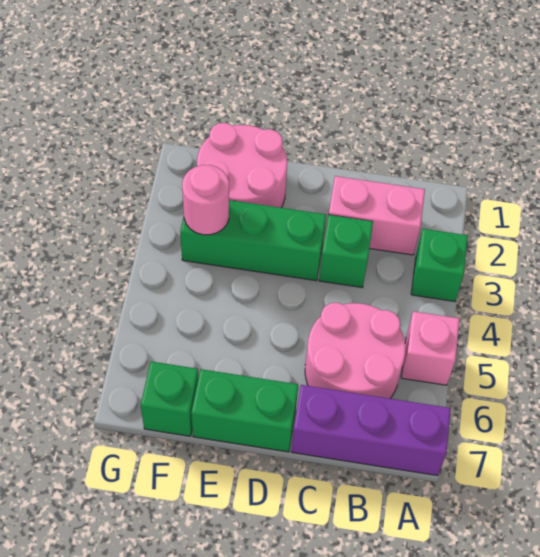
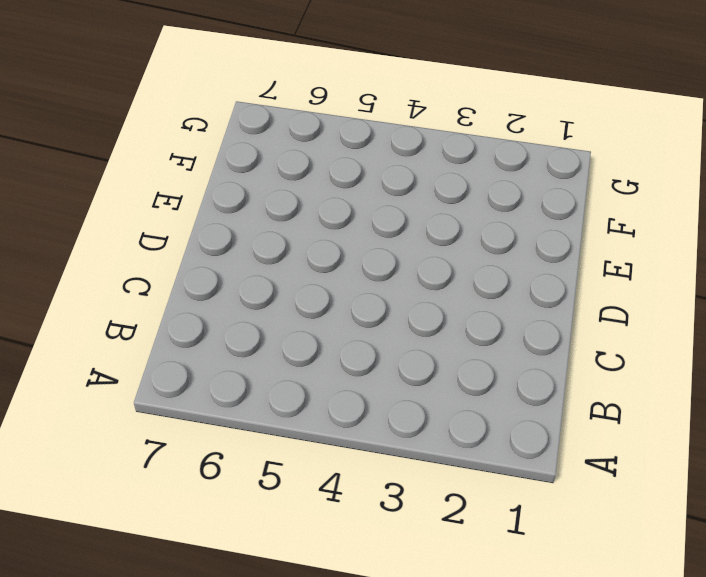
none -> green 1x1 brick [411,229,468,301]
none -> pink 1x1 brick [401,311,460,385]

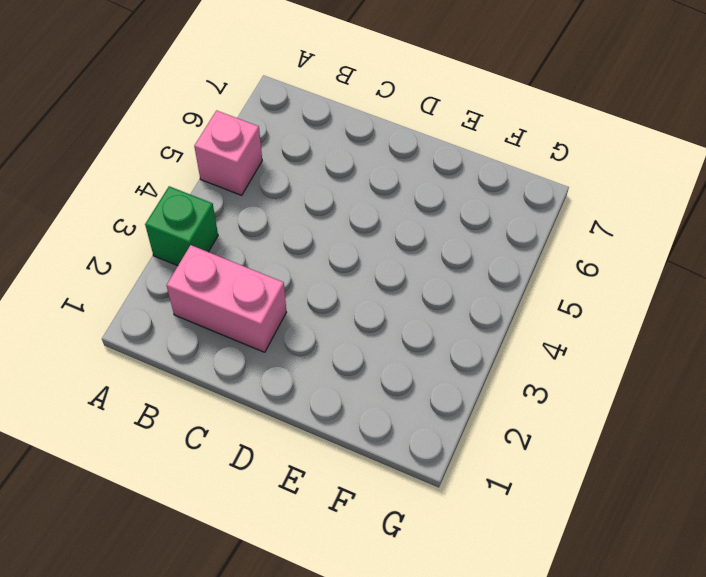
none -> purple 1x3 brick [291,385,451,476]
none -> pink 2x2 round brick [305,303,406,398]

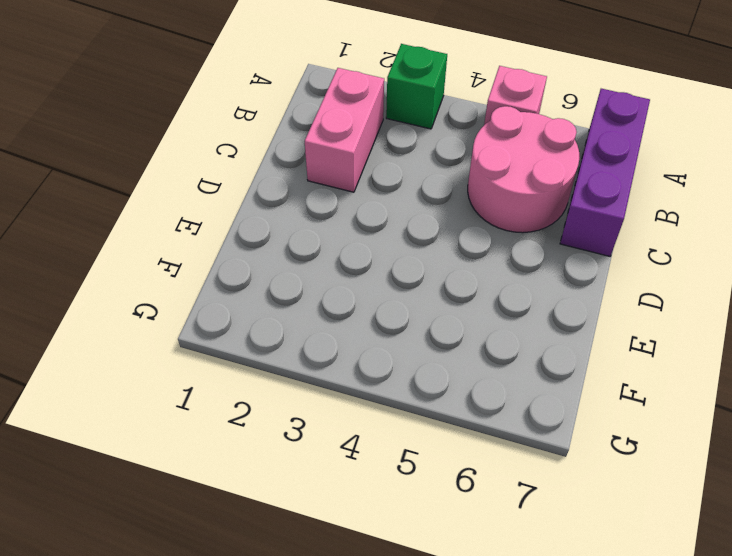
none -> green 1x1 brick [319,215,373,288]
none -> green 1x3 brick [180,200,326,281]

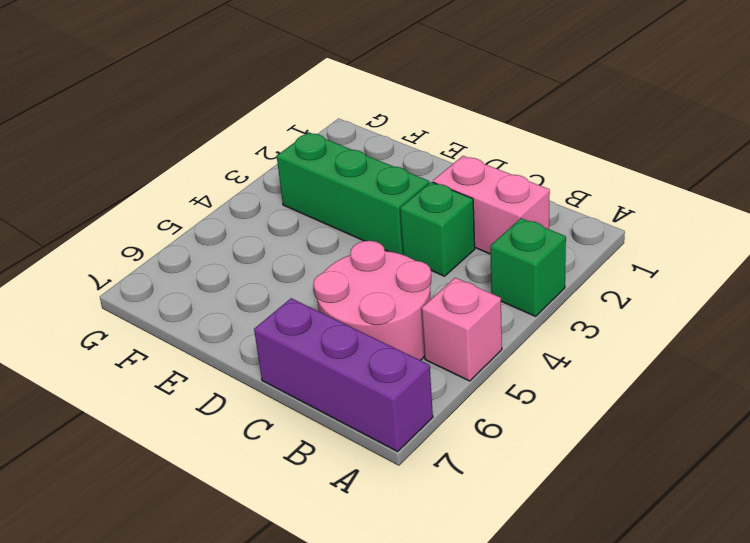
none -> green 1x2 brick [191,369,298,452]
none -> pink 2x2 round brick [197,123,287,208]

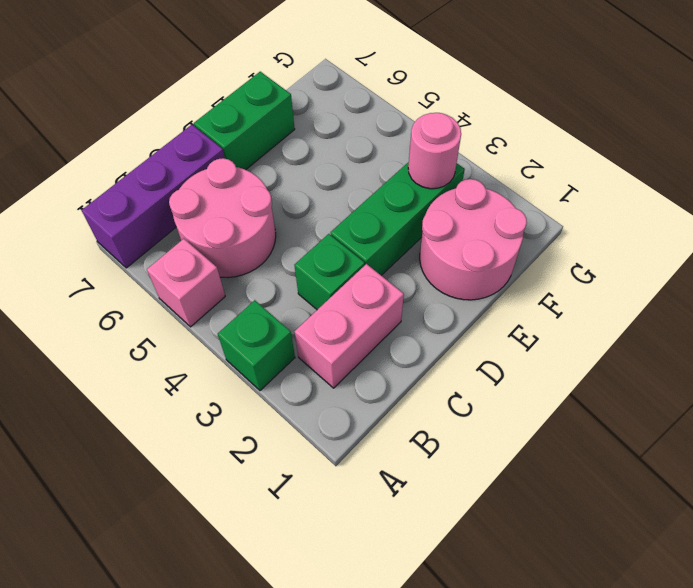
none -> green 1x1 brick [141,361,199,436]

